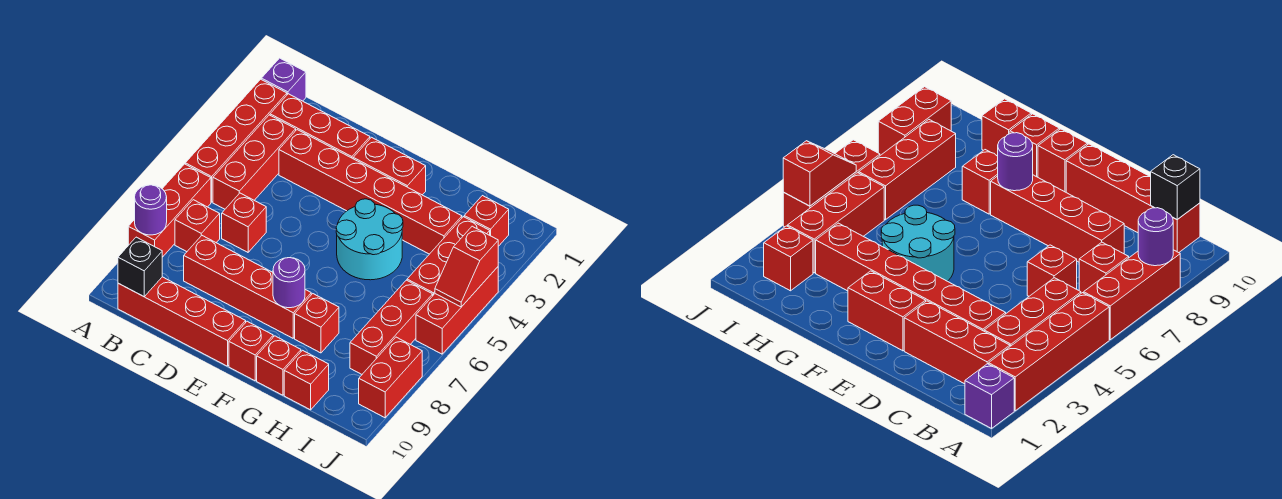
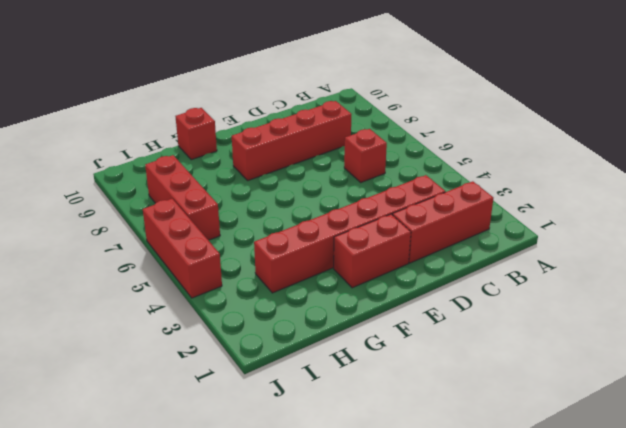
none -> purple 1x1 brick [261,58,306,101]
none -> red 1x4 brick [185,79,287,202]
none -> red 1x3 brick [128,164,211,257]

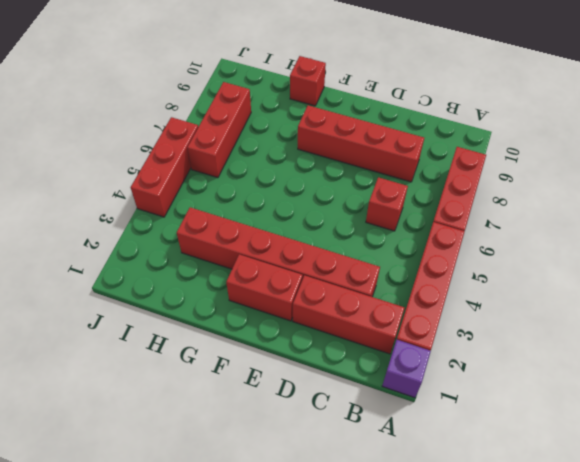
none -> red 1x3 brick [213,115,296,209]
none -> red 1x1 brick [175,200,220,252]
none -> red 1x4 brick [118,277,246,366]

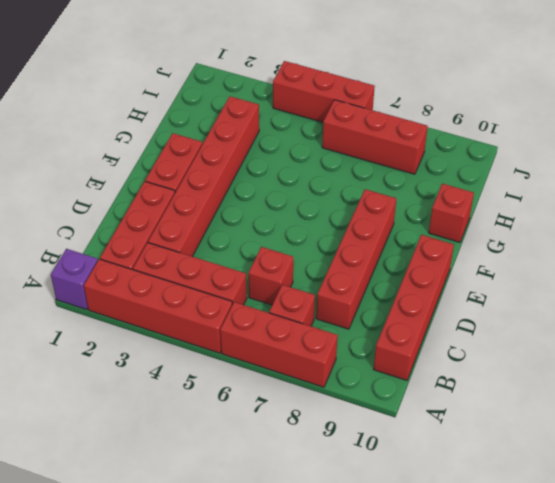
none -> cyan 2x2 round brick [336,199,403,280]
none -> red 1x1 brick [229,321,273,381]
none -> red 1x1 brick [295,294,339,353]

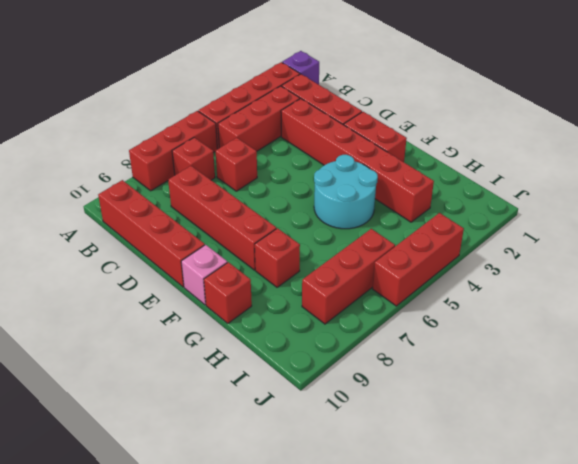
pink 1x1 brick [181,245,227,305] -> red 1x1 brick [229,321,273,381]
none -> red 1x1 brick [284,350,329,410]
none -> red 1x1 brick [464,196,509,246]
none -> red 1x3 brick [407,217,490,295]

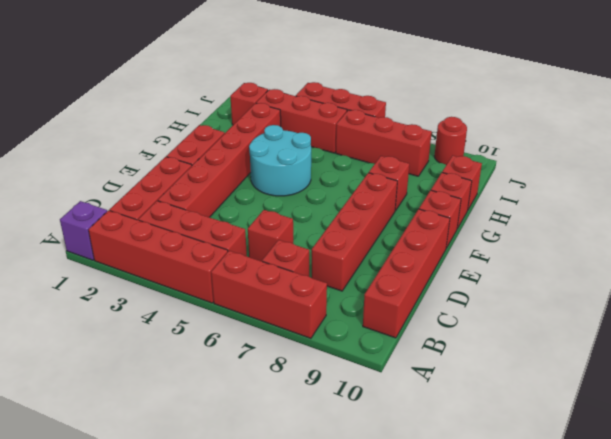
red 1x1 round brick [435,117,467,165] -> red 1x2 brick [359,337,422,418]
none -> purple 1x1 round brick [135,185,167,235]
none -> black 1x1 brick [118,237,162,297]
none -> purple 1x1 round brick [273,258,305,308]

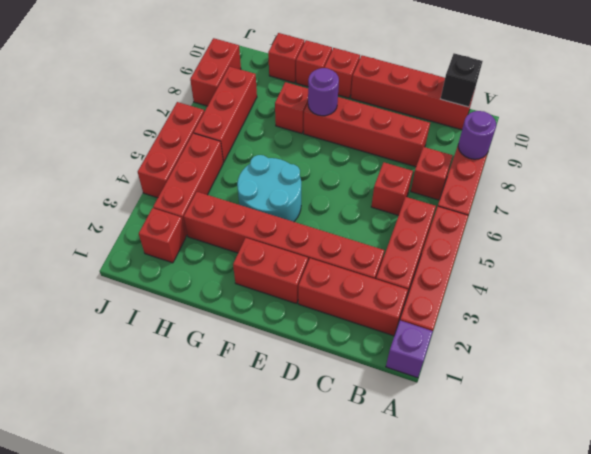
none -> red 1x2 slope [435,226,498,307]

